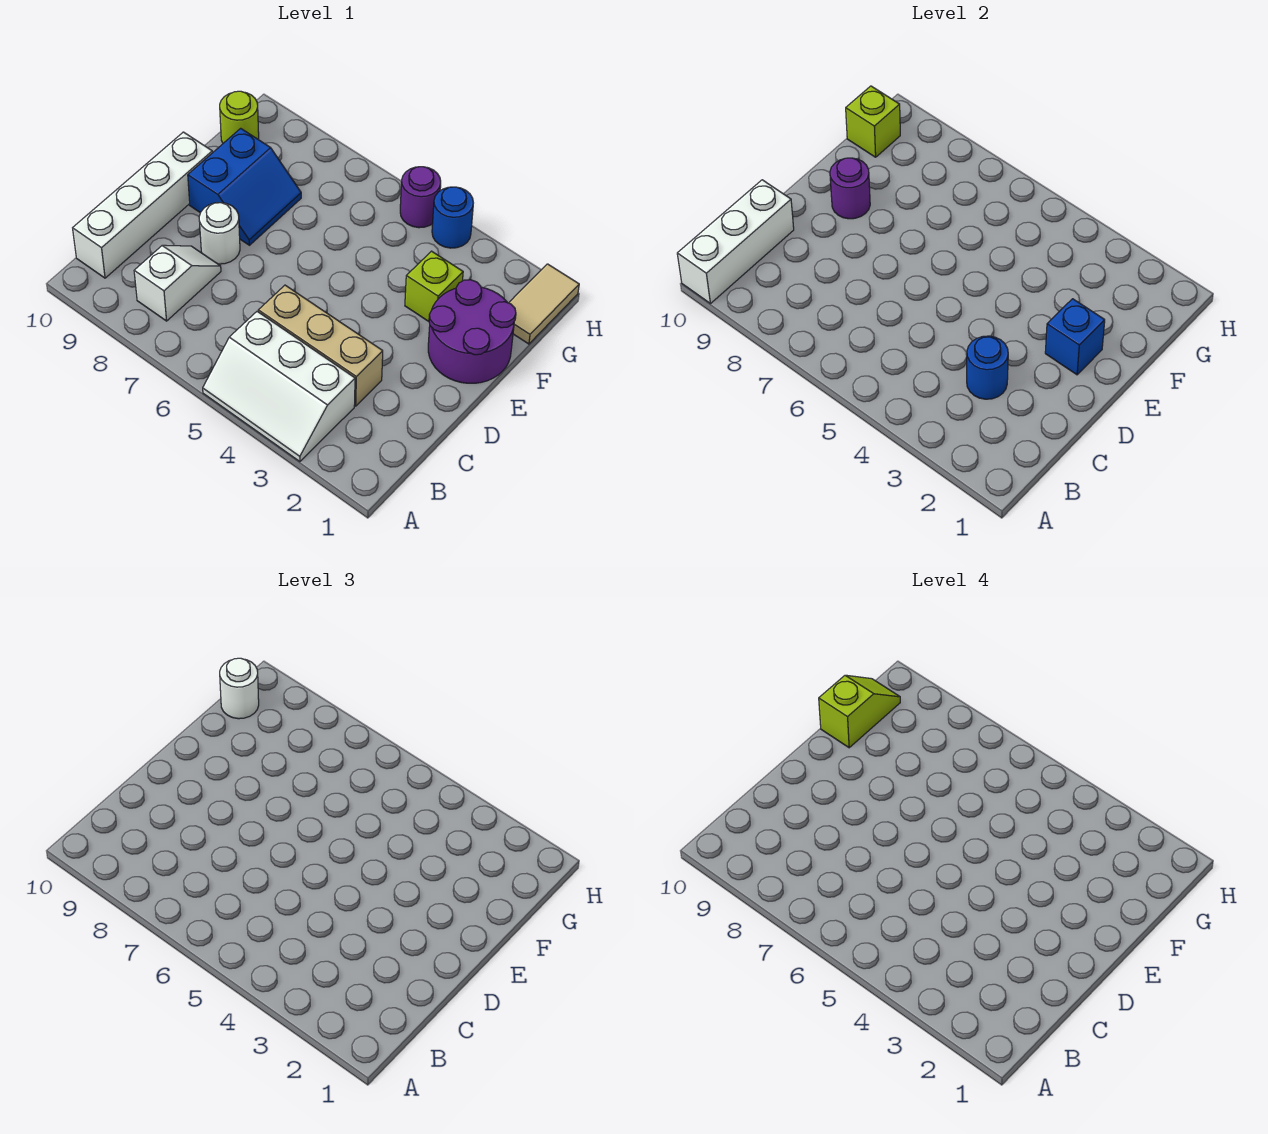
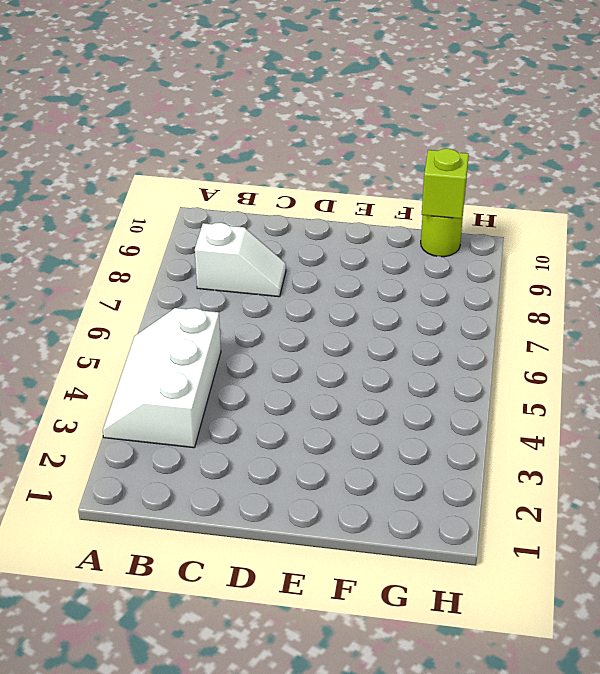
none -> white 1x4 brick [73,132,212,278]
none -> tan 1x3 brick [258,285,383,406]
none -> white 1x1 round brick [199,203,240,264]

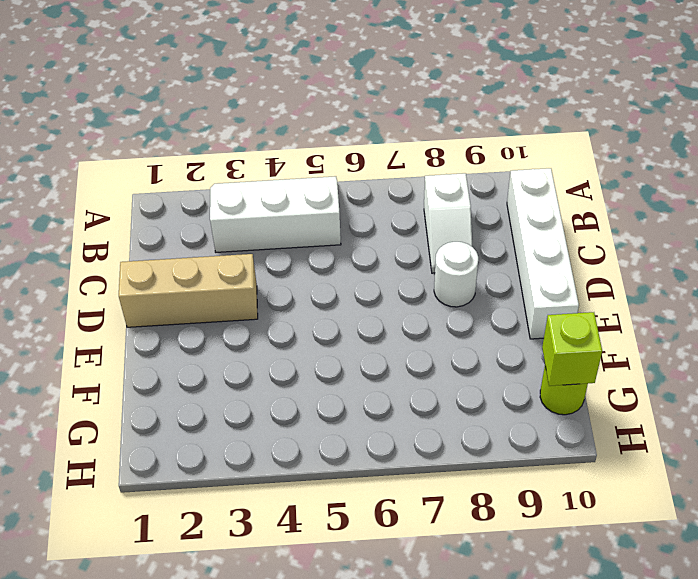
tan 1x3 brick [119,254,258,327] -> tan 1x3 brick moved to [258,285,383,406]
none -> purple 2x2 round brick [428,280,516,383]
none -> blue 2x2 slope [188,128,301,245]
none -> lime 1x1 brick [405,251,463,321]

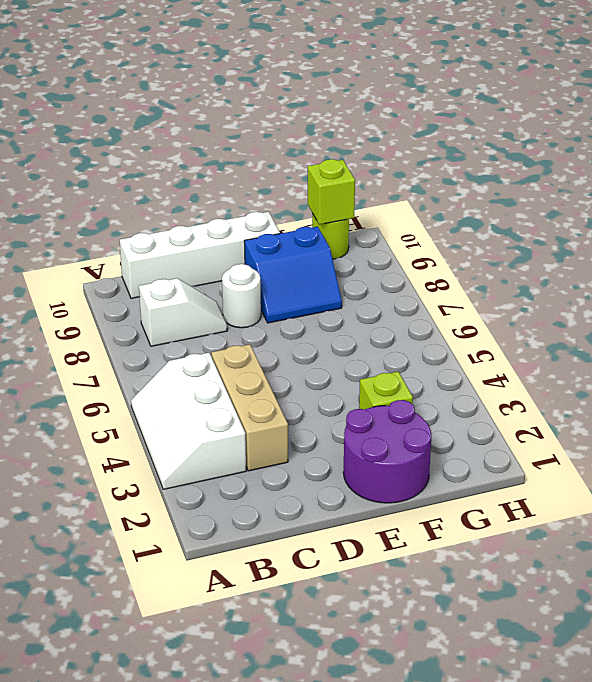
none -> tan 1x2 tile [509,264,579,344]
none -> blue 1x1 round brick [432,187,473,248]
none -> purple 1x1 round brick [400,167,441,228]

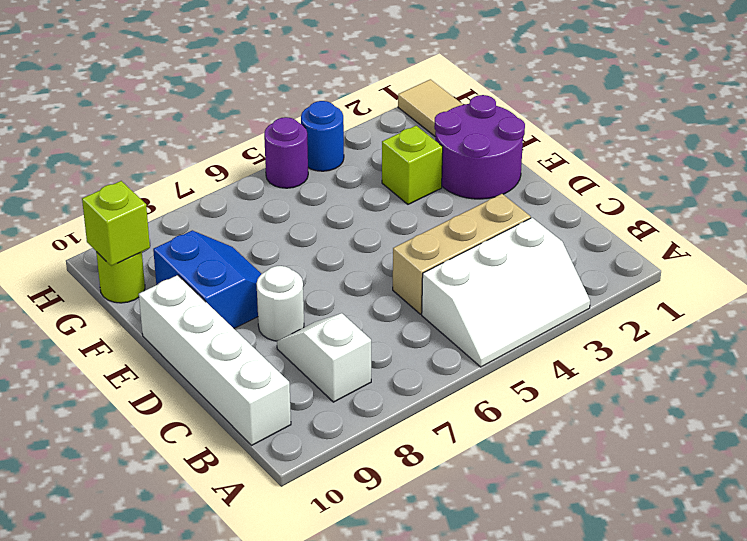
none -> white 1x3 brick [677,180,794,304]
none -> blue 1x1 round brick [967,336,1008,399]
none -> blue 1x1 brick [1045,299,1105,375]

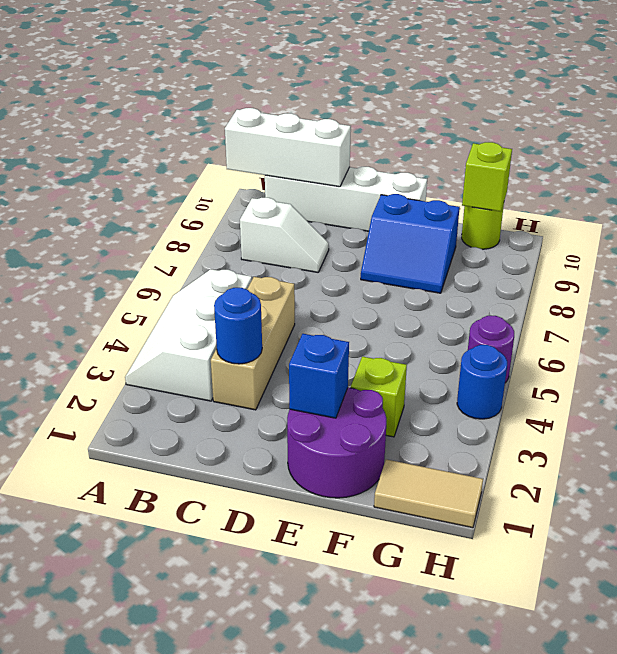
none -> white 1x1 round brick [199,203,240,264]
none -> purple 1x1 round brick [830,158,870,219]
none -> white 1x1 round brick [220,658,259,719]

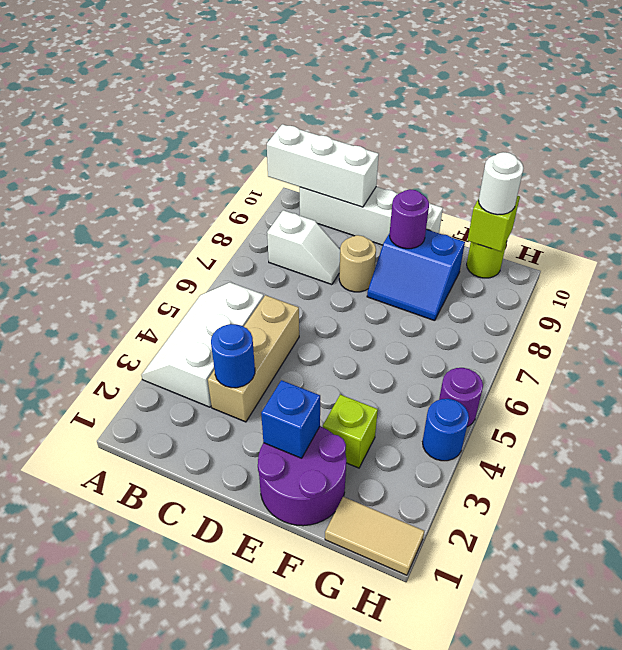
tan 1x1 round brick [339,235,376,292] -> white 1x1 round brick [199,203,240,264]
none -> lime 1x2 slope [819,675,900,748]

